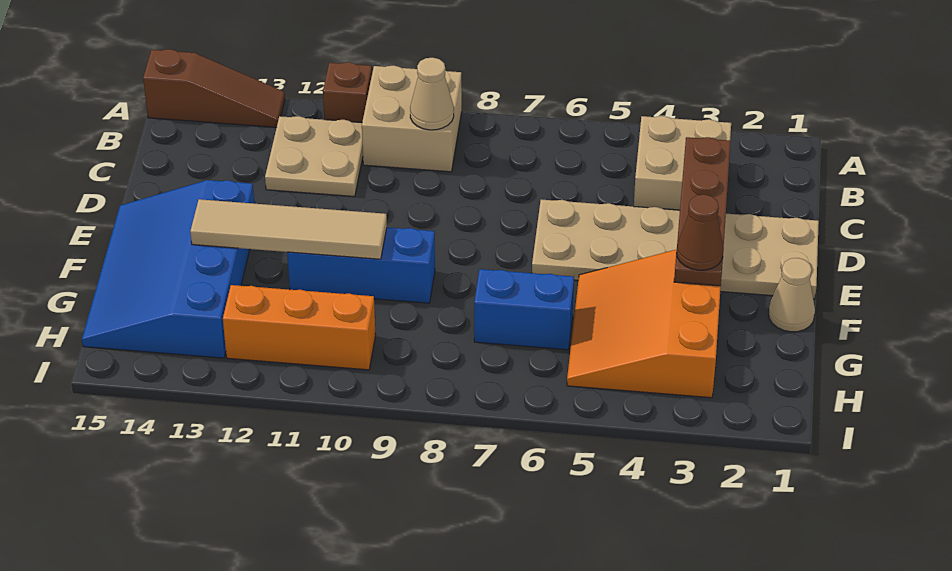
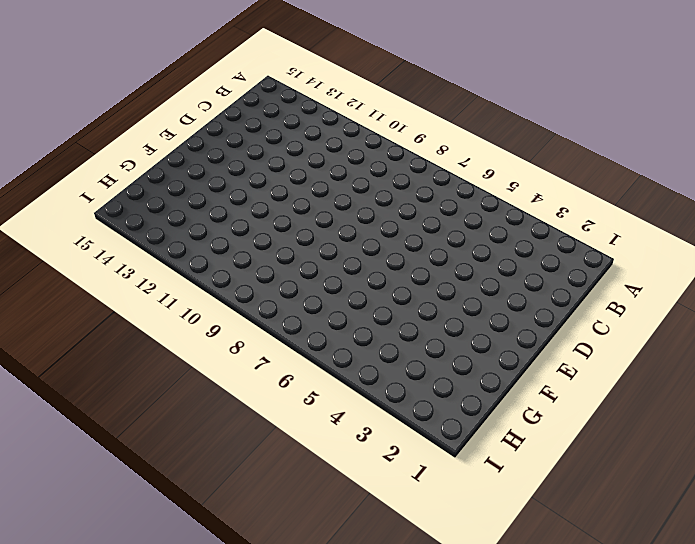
none -> tan 2x2 brick [362,65,462,172]
none -> brown 1x1 brick [323,62,372,122]
none -> brown 1x3 slope [143,49,285,127]

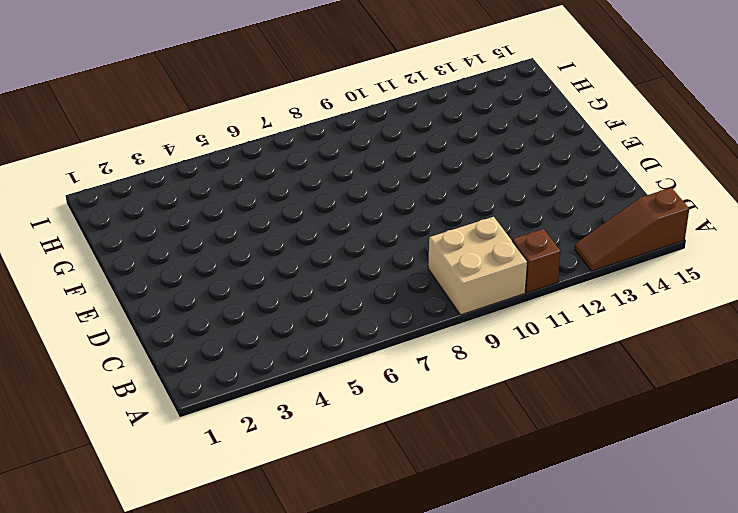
none -> tan 2x2 brick [634,116,731,210]
none -> tan 2x2 plate [265,116,363,197]
none -> tan 2x6 plate [532,199,819,299]

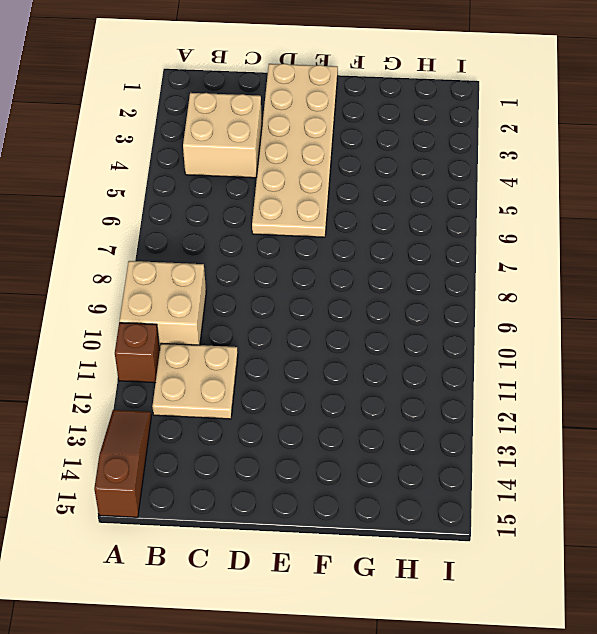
none -> blue 3x4 slope [82,180,254,358]
none -> tan 1x1 cone [768,258,815,332]
none -> orange 3x3 slope [567,250,721,398]

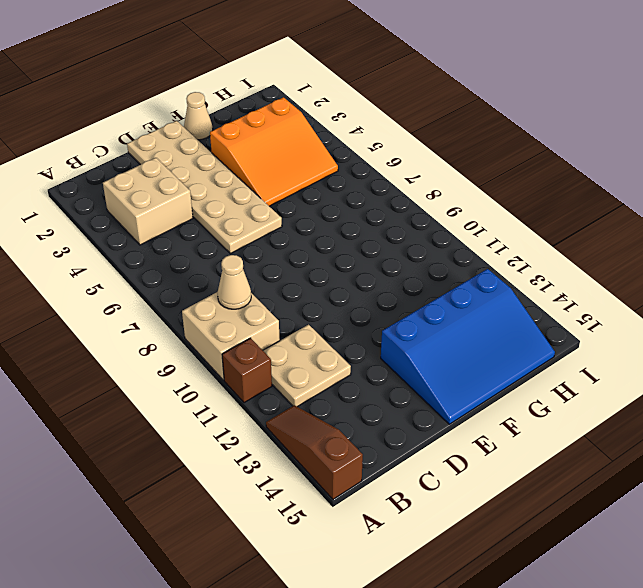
none -> blue 1x3 brick [287,227,435,303]
none -> blue 1x2 brick [474,269,574,350]
none -> orange 1x3 brick [223,285,376,370]

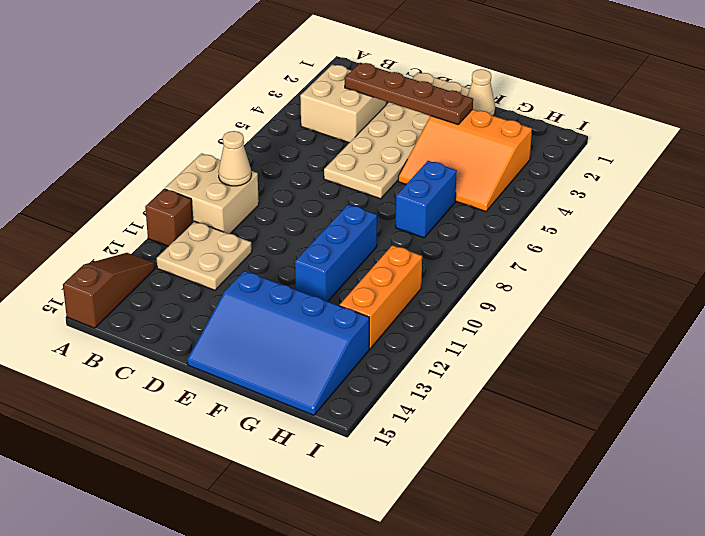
none -> tan 1x4 tile [190,199,387,259]
none -> brown 1x1 cone [677,194,724,270]

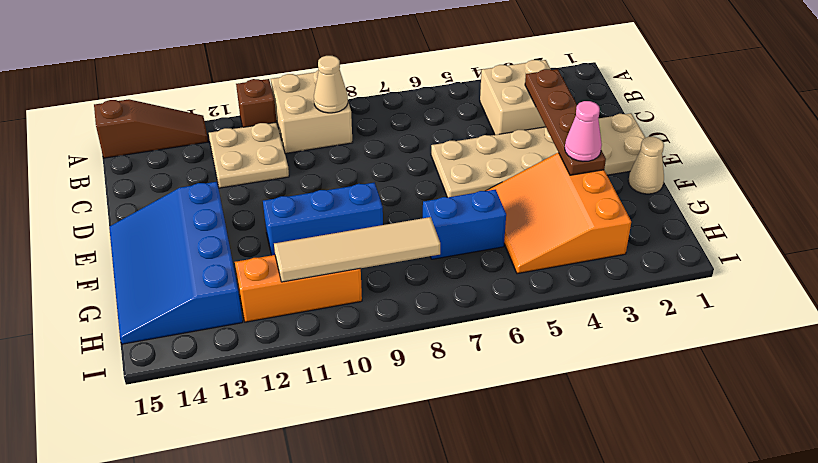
pink 1x1 cone [565,101,602,161] -> brown 1x1 cone [677,194,724,270]
tan 1x4 tile [274,217,440,282] -> tan 1x4 tile moved to [190,199,387,259]

